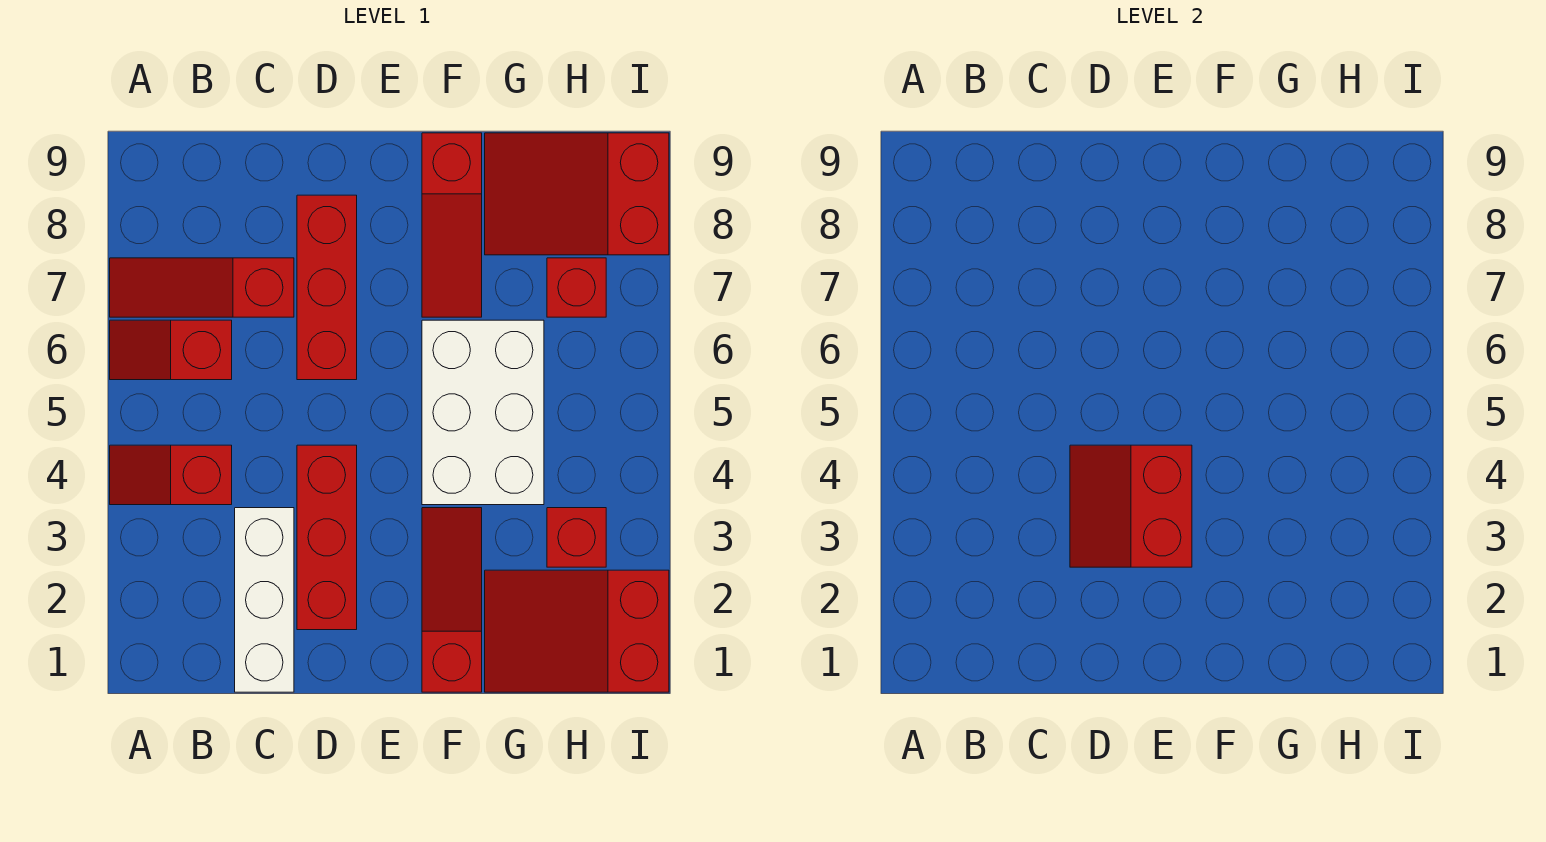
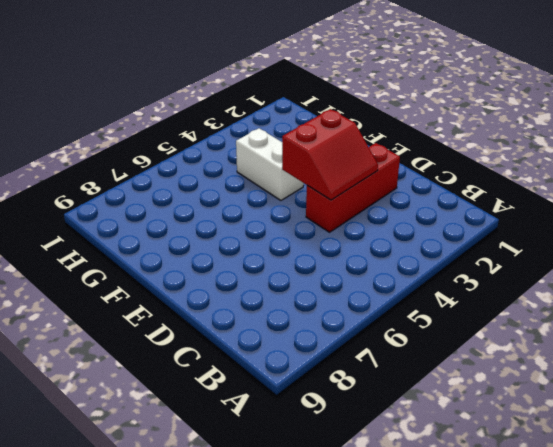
white 1x2 brick [236,128,304,200] -> white 2x3 brick [422,320,544,505]
none -> red 1x2 slope [110,445,232,505]
none -> red 1x2 slope [110,320,232,380]
none -> red 1x3 slope [110,258,294,317]

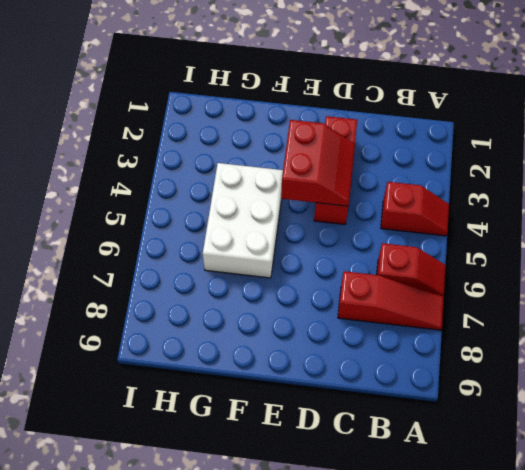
none -> white 1x3 brick [235,508,294,692]
none -> red 1x3 brick [297,195,357,380]
none -> red 1x3 slope [422,508,482,692]

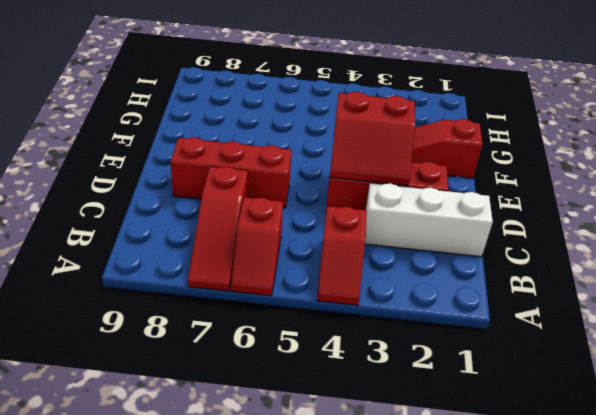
none -> white 2x3 brick [422,320,544,505]
none -> red 1x3 slope [422,133,482,317]
none -> red 2x3 slope [485,570,669,692]

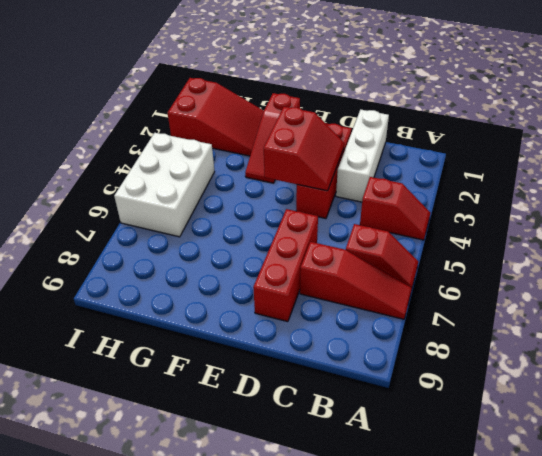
white 2x3 brick [114,133,215,237] -> white 2x3 brick moved to [422,320,544,505]
none -> red 1x3 slope [422,133,482,317]
none -> red 2x3 slope [485,133,669,255]
none -> red 1x1 brick [547,508,606,567]

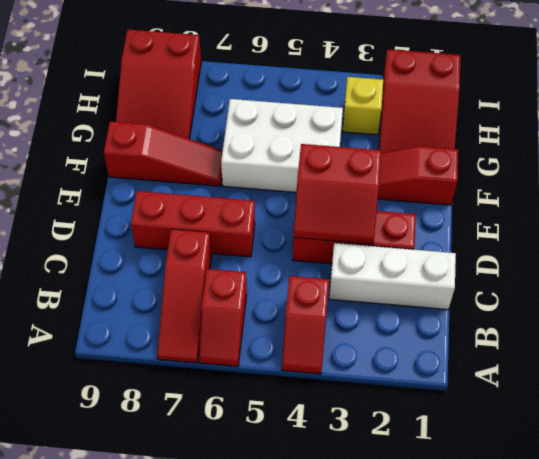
yellow 1x1 brick [343,77,383,135] -> red 1x1 brick [547,508,606,567]
none -> red 1x1 brick [547,258,606,317]

